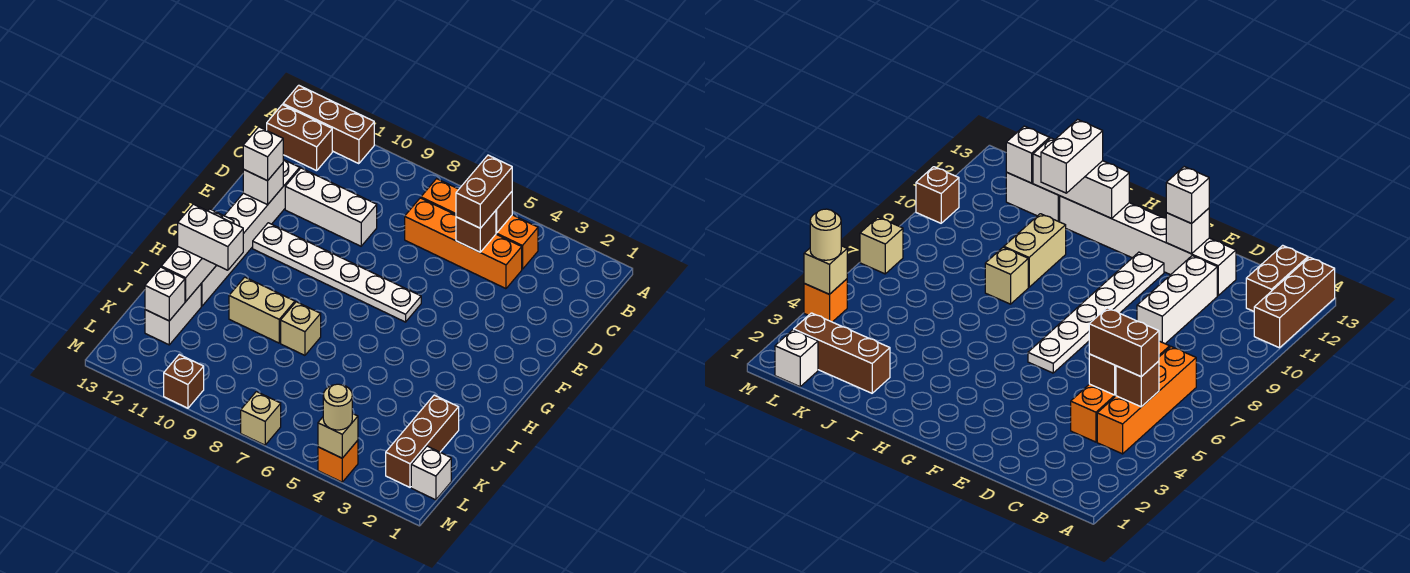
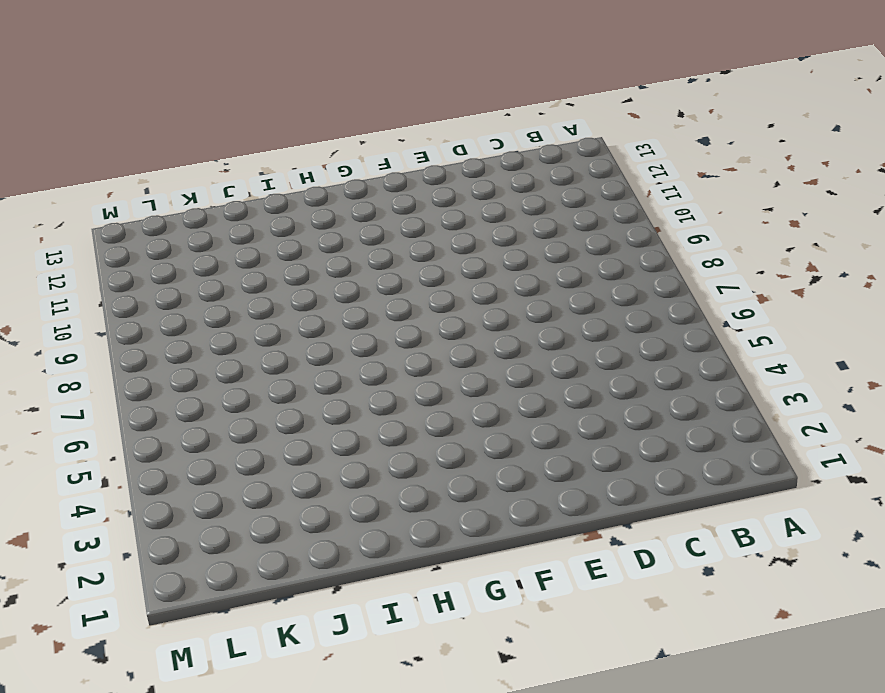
none -> brown 1x3 brick [283,85,374,164]
none -> orange 1x4 brick [421,179,538,269]
none -> brown 1x2 brick [267,105,332,171]

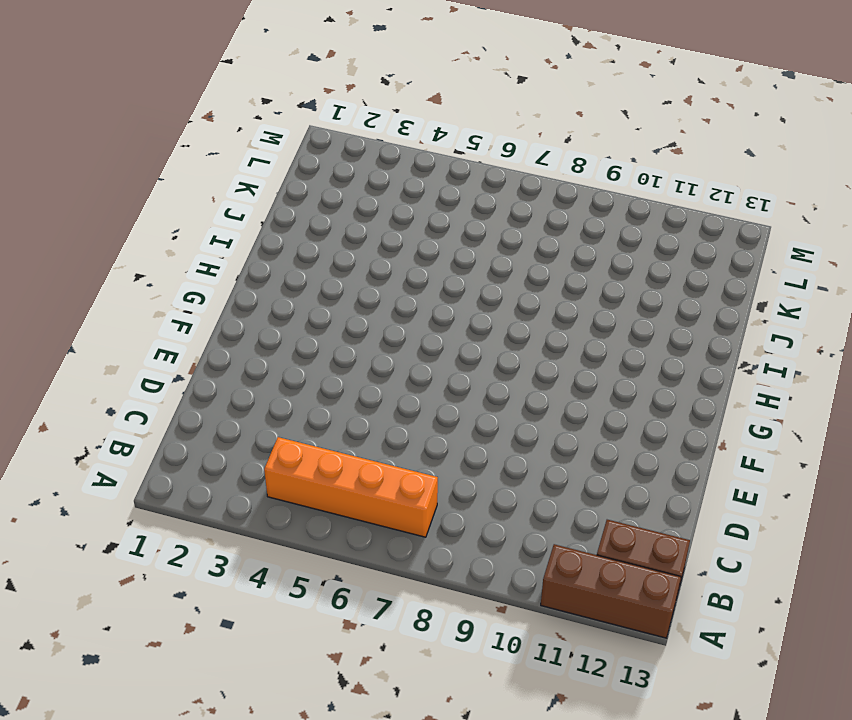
none -> orange 1x4 brick [405,198,522,289]
none -> white 1x3 brick [285,168,377,246]
none -> white 1x6 brick [201,160,300,306]

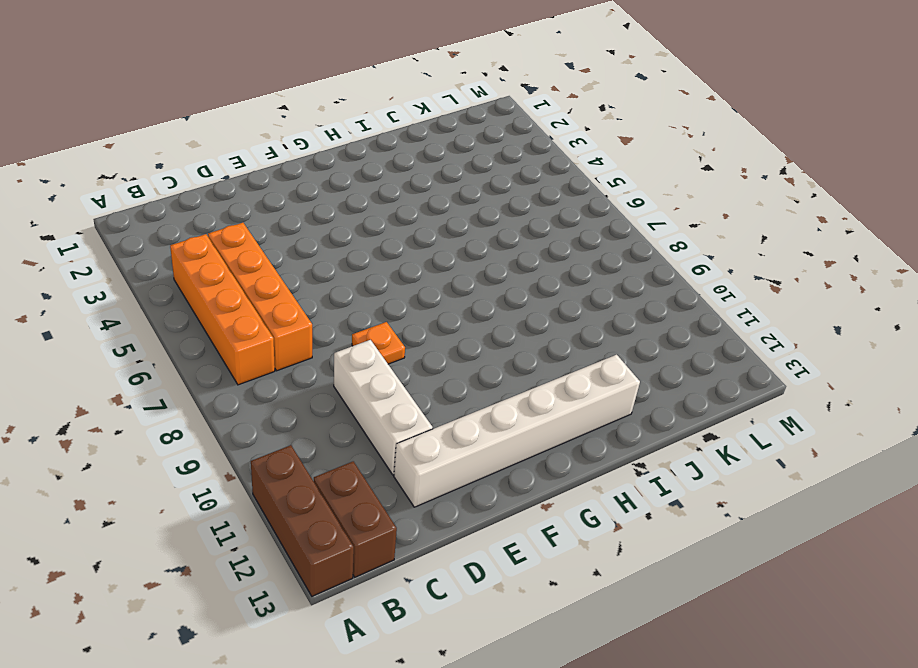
orange 1x1 plate [352,322,405,364] -> none
none -> white 1x6 plate [253,223,421,322]
none -> tan 1x1 brick [281,302,321,355]
none -> tan 1x2 brick [229,277,295,343]

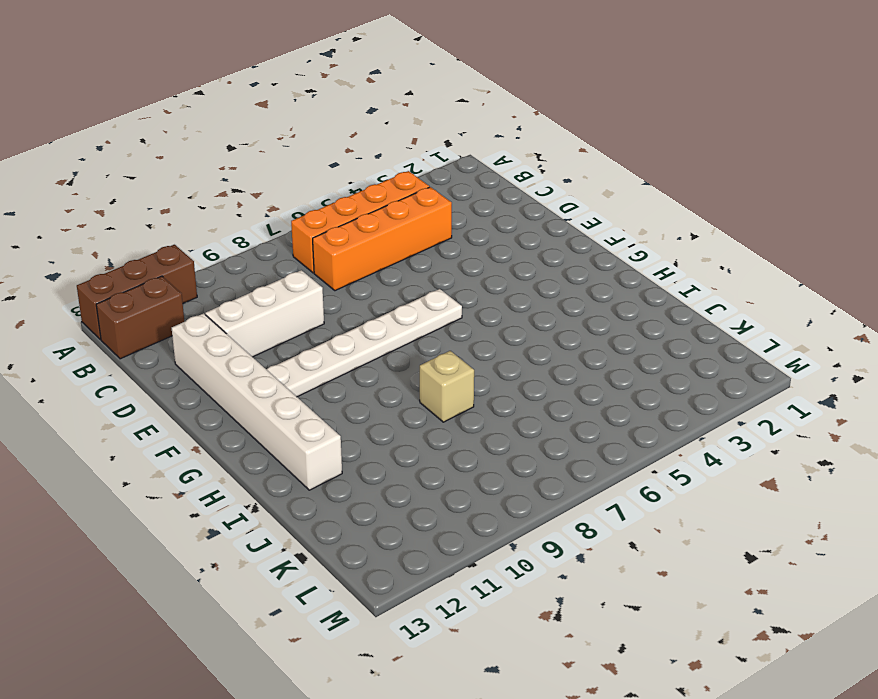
none -> tan 1x2 brick [229,277,295,343]
none -> brown 1x3 brick [386,395,459,487]
none -> white 1x2 brick [145,284,201,345]

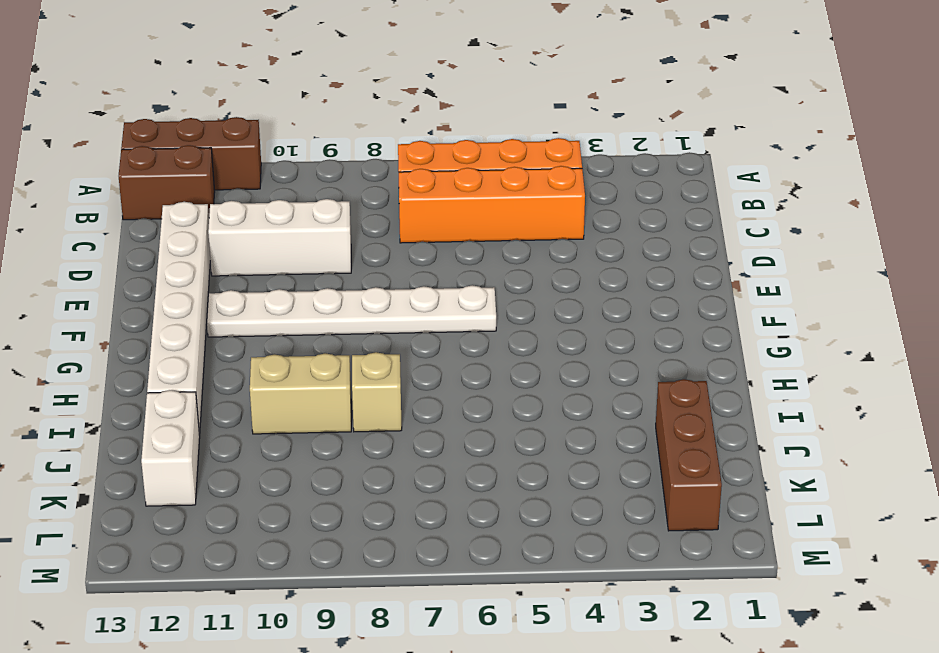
none -> white 1x1 brick [411,446,451,500]
none -> orange 1x1 brick [318,440,358,482]
none -> tan 1x1 brick [241,392,281,445]

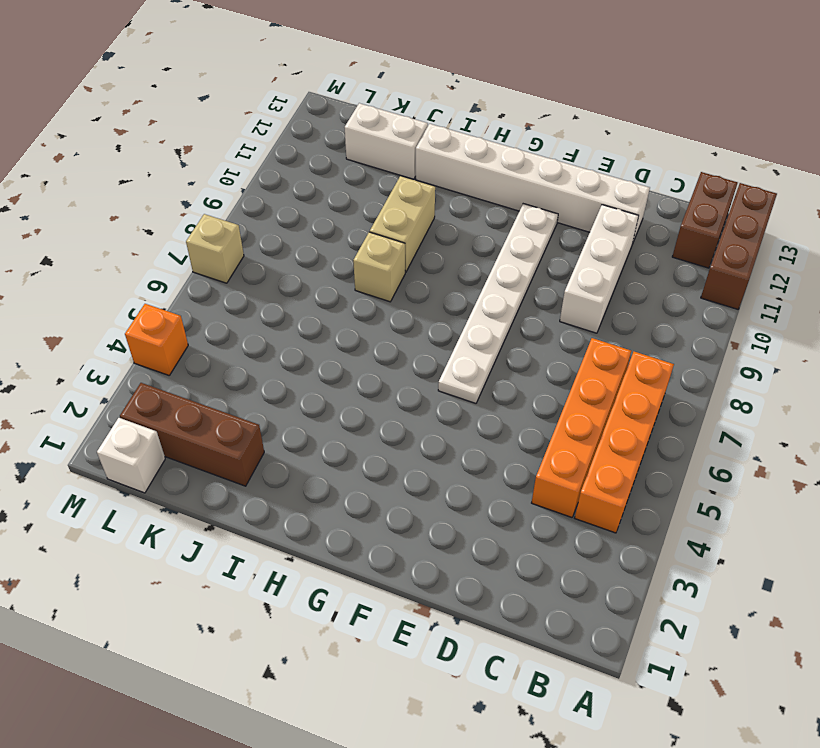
none -> brown 1x1 brick [164,355,204,408]
none -> brown 1x1 brick [496,192,512,233]
none -> brown 1x1 brick [456,211,496,252]

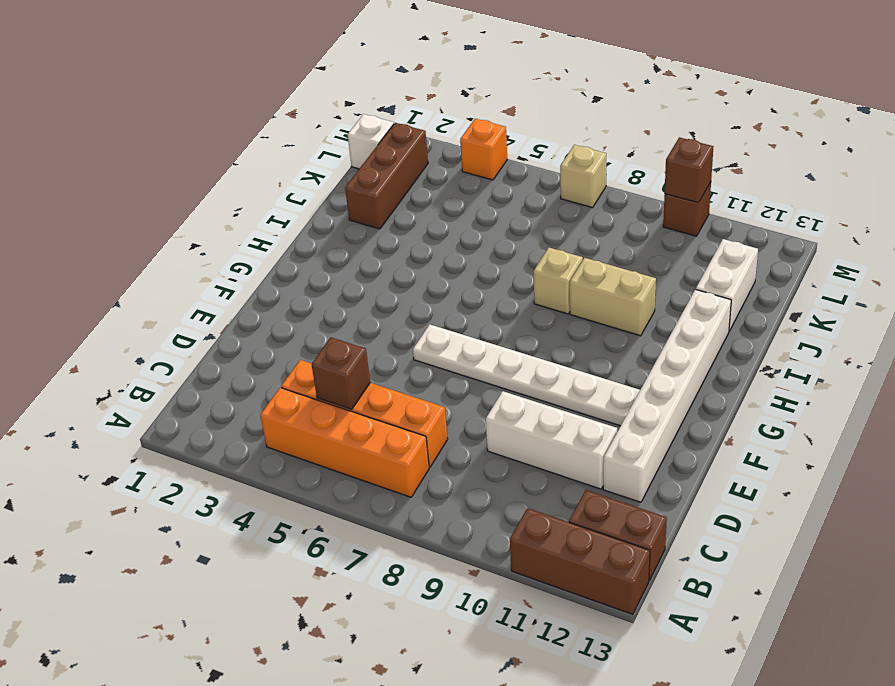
brown 1x1 brick [665,137,713,203] -> brown 1x1 brick moved to [496,192,512,233]
none -> white 1x1 brick [243,163,283,205]
none -> white 1x3 brick [161,209,234,301]
none -> white 1x1 brick [145,267,185,321]

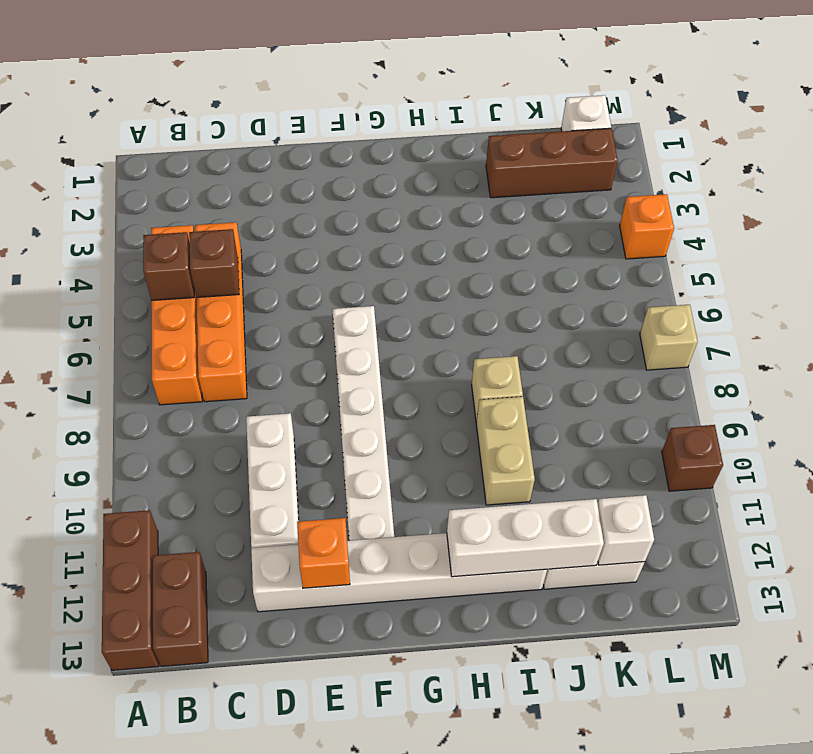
orange 1x1 brick [297,518,350,588] -> white 1x1 brick [243,163,283,205]
none -> tan 1x1 brick [318,413,358,458]
none -> brown 1x2 brick [456,155,512,228]
none -> white 1x1 brick [243,127,283,181]

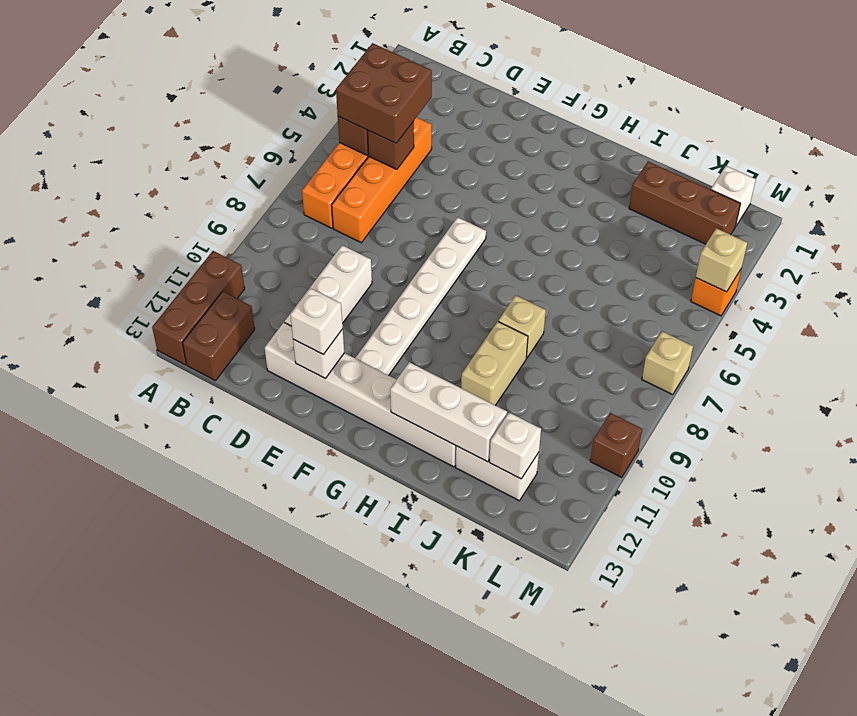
brown 2x2 brick [336,43,432,143] -> brown 1x2 brick [456,155,512,228]
none -> white 1x2 brick [178,204,243,270]
none -> tan 1x1 round brick [323,384,352,430]

